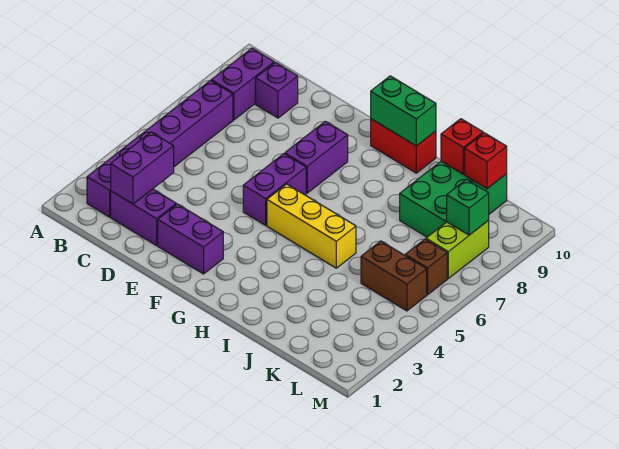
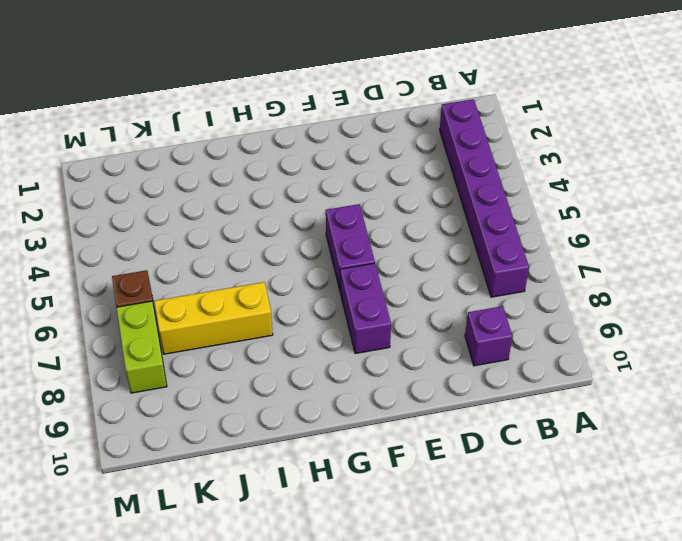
yellow 1x3 brick [154,282,273,354] -> yellow 1x3 brick moved to [267,184,356,268]
none -> purple 1x2 brick [211,48,274,120]
none -> purple 1x2 brick [111,189,176,245]
none -> purple 1x2 brick [158,204,223,274]

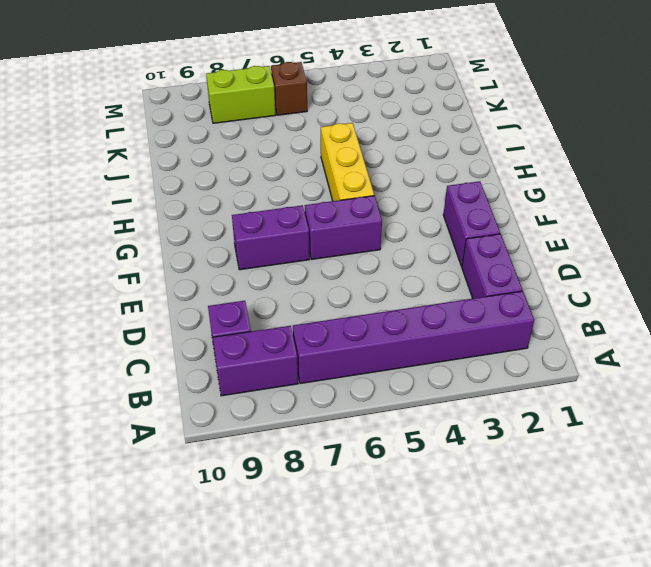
none -> red 1x2 brick [371,119,436,173]
none -> green 2x3 brick [400,161,507,237]
none -> brown 1x2 brick [361,241,427,311]

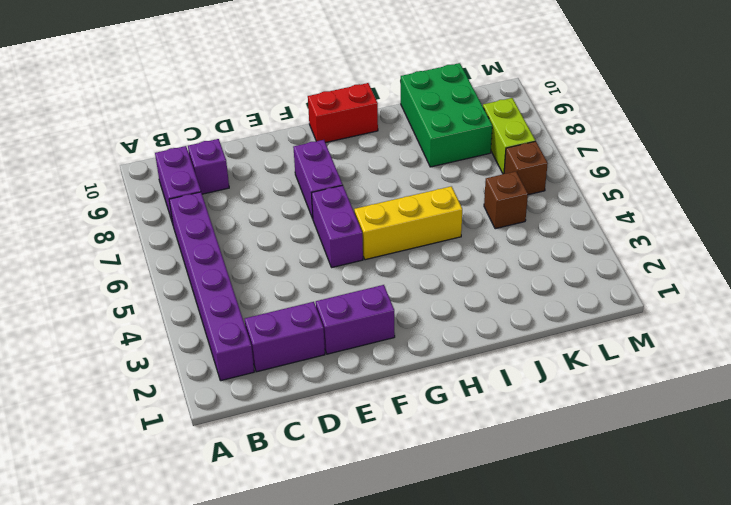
brown 1x1 brick [484,171,528,229] -> brown 1x2 brick [361,241,427,311]
none -> purple 1x2 brick [111,132,174,204]
none -> green 1x2 brick [371,76,436,146]
none -> red 1x1 brick [441,119,483,174]

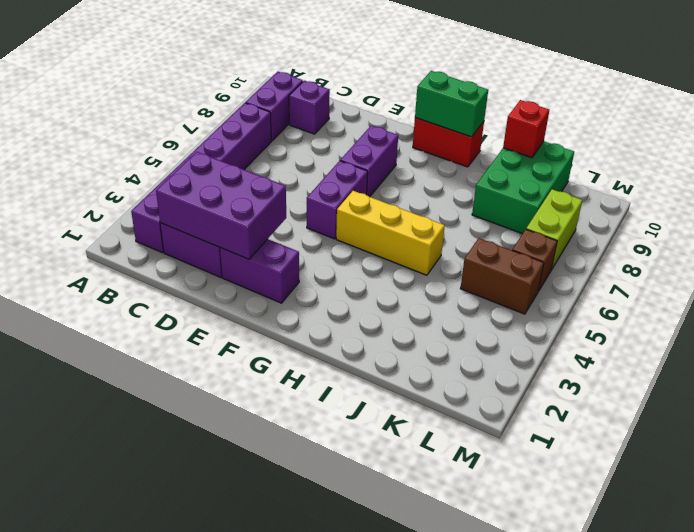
purple 2x3 brick [156,152,286,259] -> purple 1x2 brick [111,132,174,204]
none -> red 1x1 brick [465,133,507,188]
none -> green 1x1 brick [447,179,489,235]

